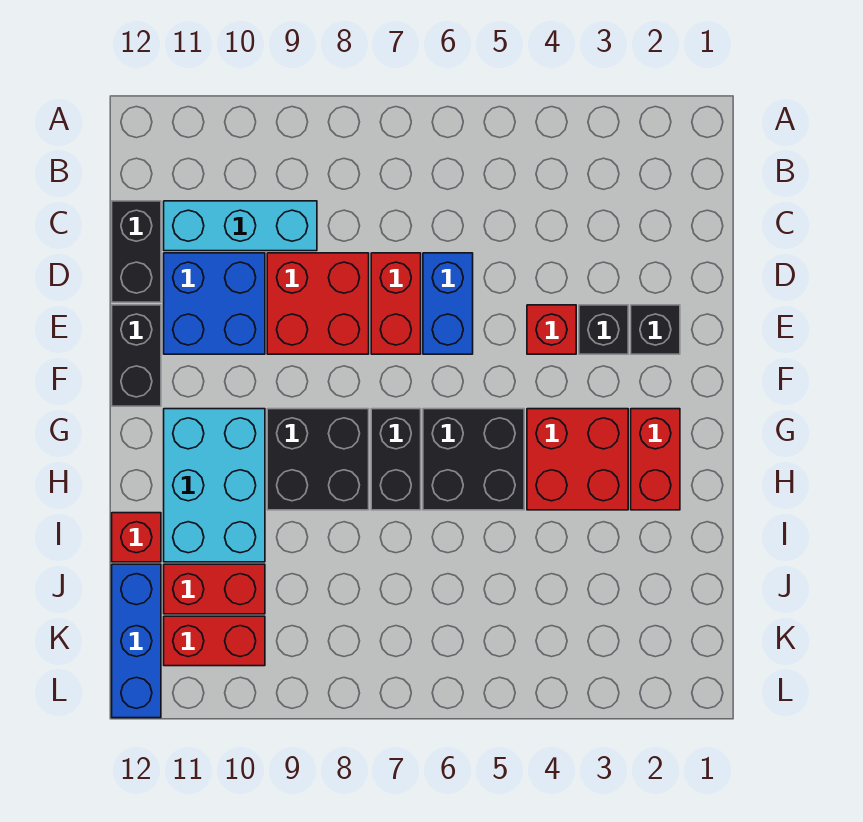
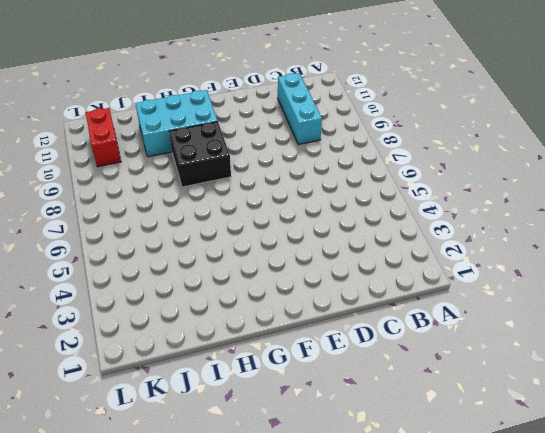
none -> black 1x2 brick [112,201,161,302]
none -> blue 1x2 brick [423,253,473,354]
none -> red 1x2 brick [371,253,421,354]

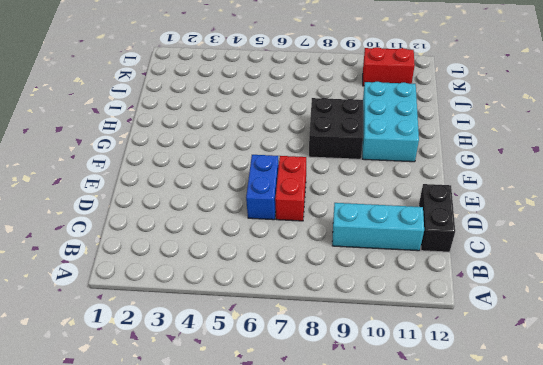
none -> red 2x2 brick [267,253,369,354]
none -> blue 2x2 brick [164,253,265,354]
none -> black 1x1 brick [631,305,680,354]

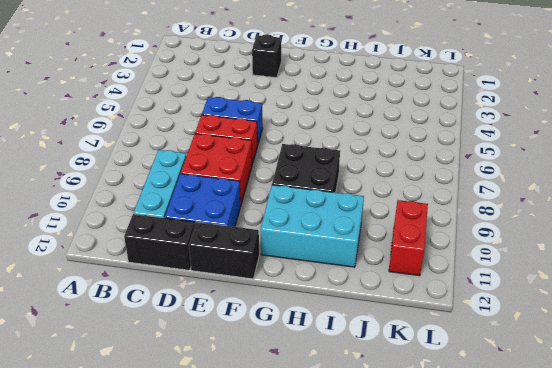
none -> black 1x1 brick [579,305,628,354]
none -> red 1x1 brick [527,305,576,354]
none -> red 1x2 brick [631,409,680,510]

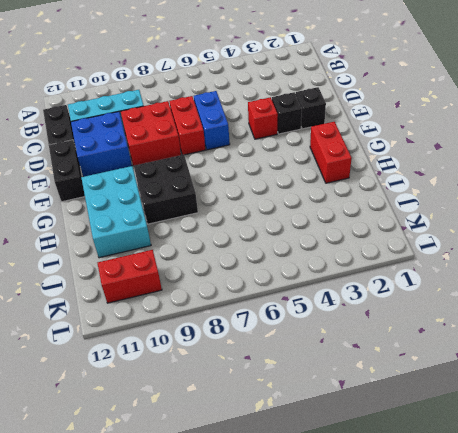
none -> red 2x2 brick [527,409,628,510]
none -> black 2x2 brick [423,409,524,510]
none -> black 1x2 brick [371,409,421,510]

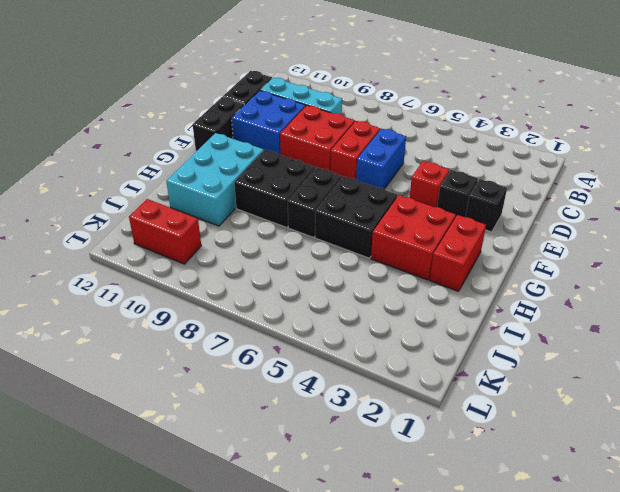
none -> red 1x1 brick [112,513,161,562]
none -> red 1x2 brick [164,564,265,614]
none -> blue 1x3 brick [112,564,161,718]

